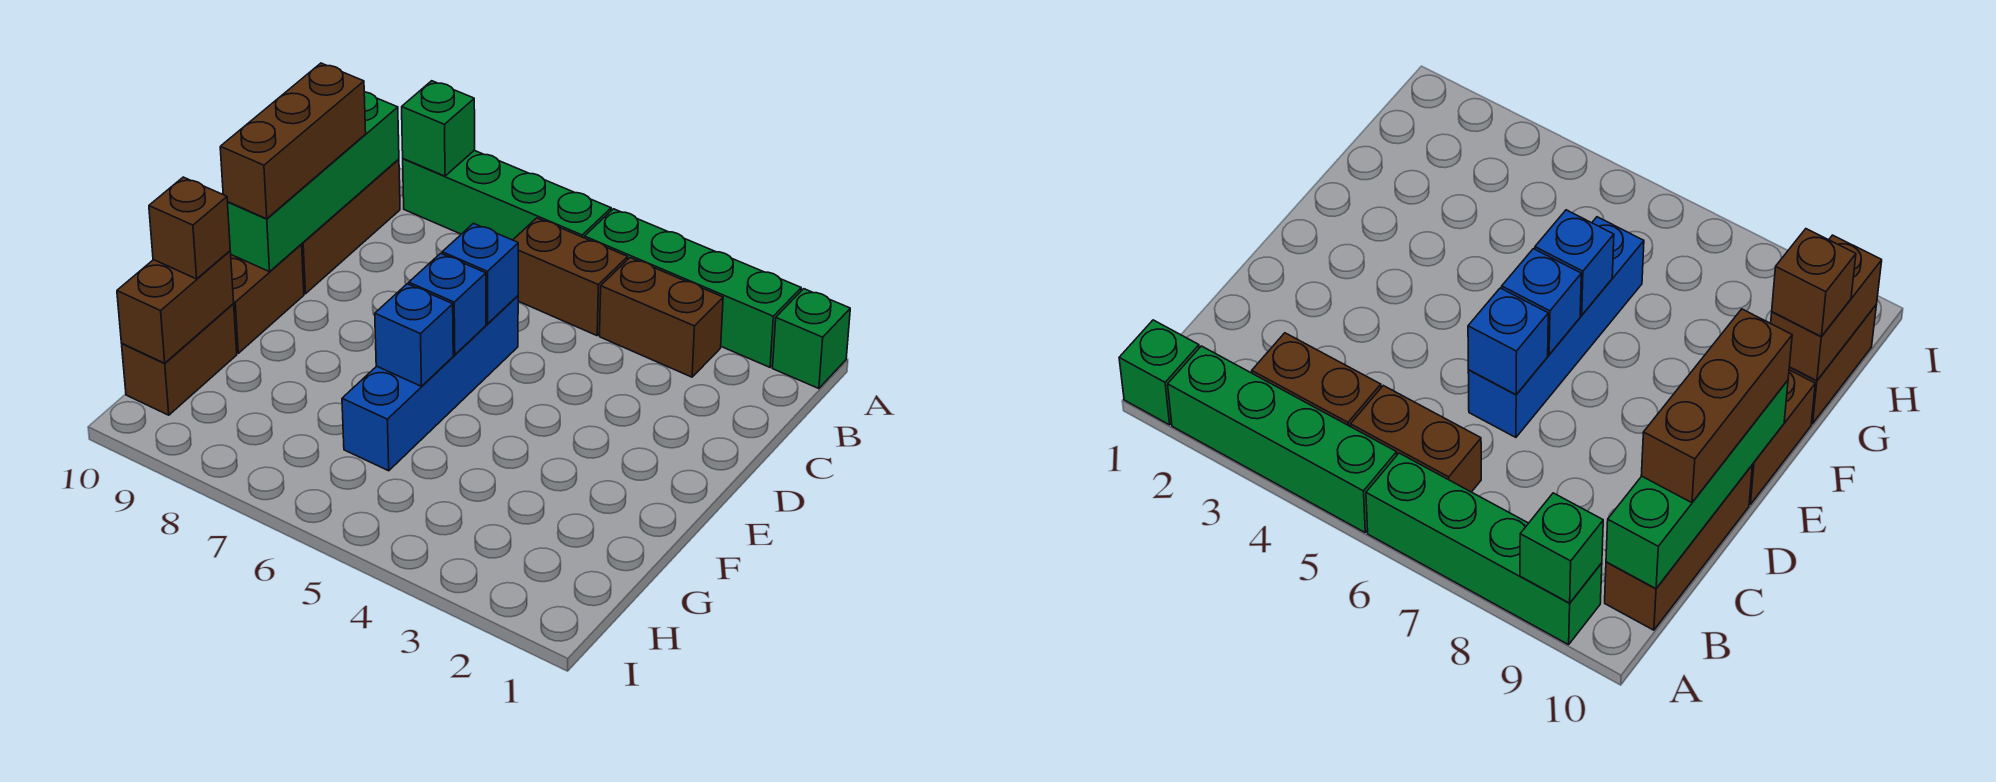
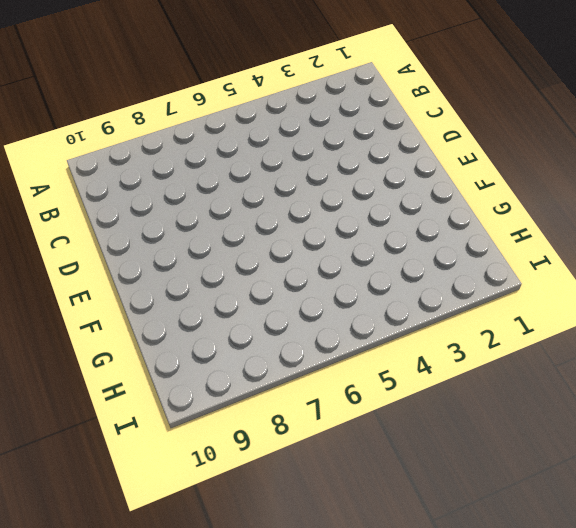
none -> green 1x1 brick [773,289,850,389]
none -> green 1x4 brick [584,209,801,367]
none -> green 1x4 brick [403,150,611,240]

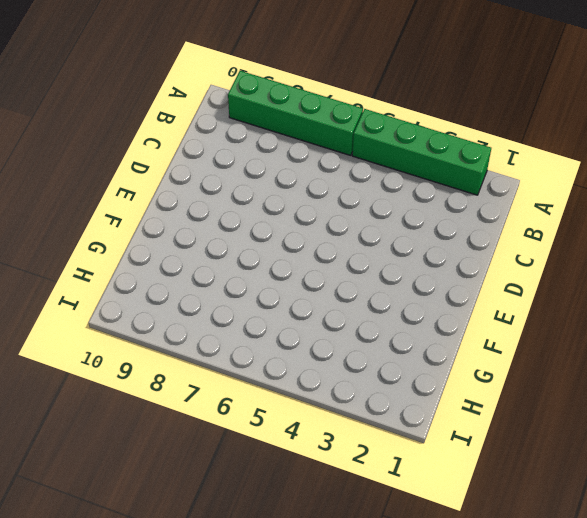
none -> green 1x1 brick [773,289,850,389]
none -> brown 1x2 brick [600,258,723,377]
none -> brown 1x2 brick [513,218,628,336]

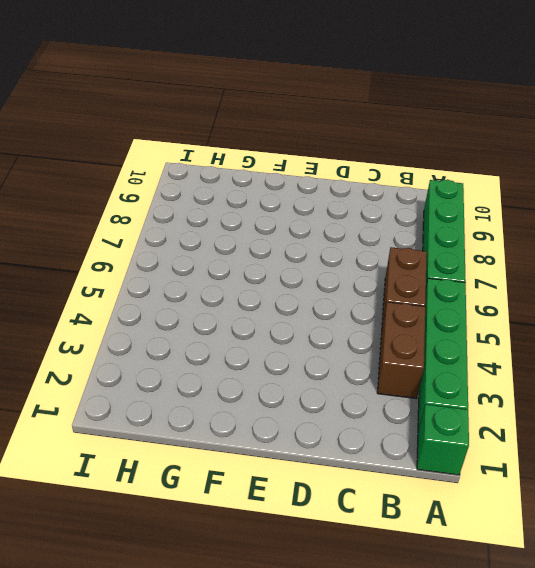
none -> brown 1x3 brick [301,159,400,294]
none -> blue 1x4 brick [342,296,518,471]
none -> brown 1x2 brick [231,245,304,353]

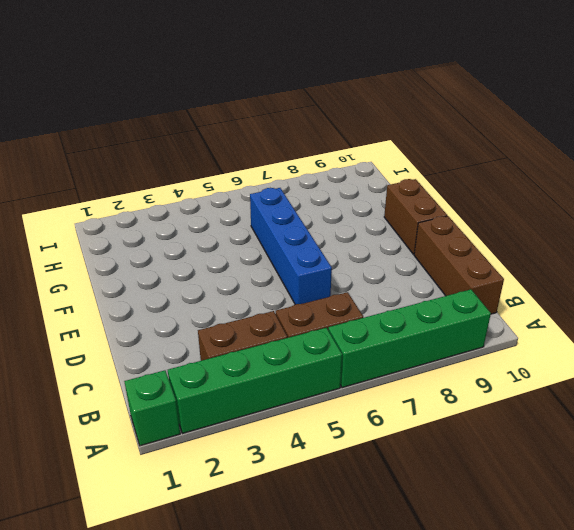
none -> brown 1x2 brick [122,304,237,415]
none -> green 1x1 brick [402,81,475,176]
none -> green 1x4 brick [227,92,399,272]

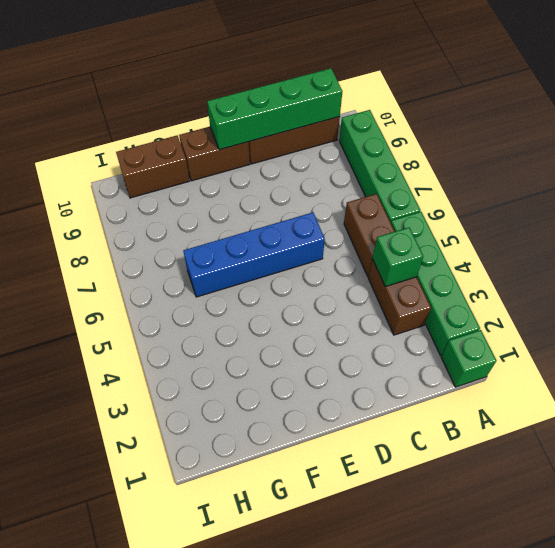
green 1x1 brick [372,228,423,287] -> green 1x1 brick moved to [402,81,475,176]
none -> blue 1x1 brick [442,223,518,324]
none -> blue 1x1 brick [409,253,486,355]
none -> blue 1x1 brick [375,284,453,386]

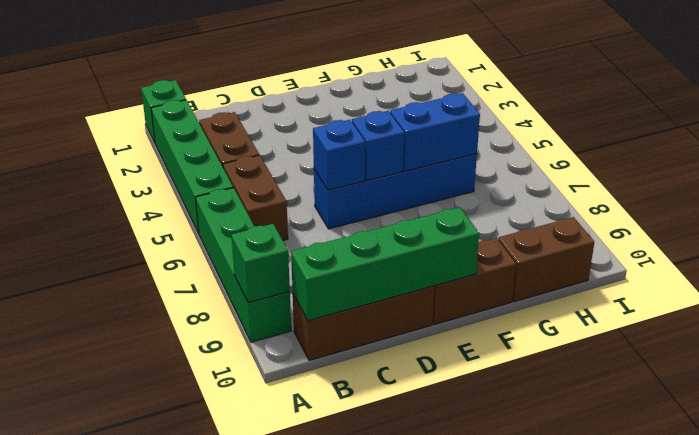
blue 1x2 brick [390,93,480,171] -> blue 1x1 brick [375,284,453,386]
none -> brown 1x2 brick [117,251,234,363]
none -> brown 1x3 brick [220,63,366,219]
none -> brown 1x1 brick [149,177,230,279]

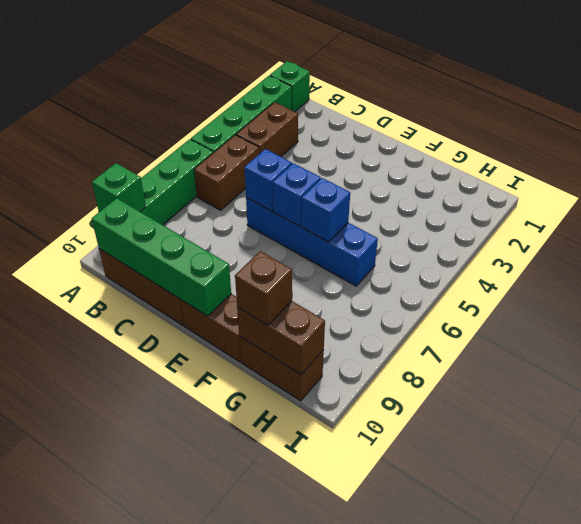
none -> brown 1x3 brick [220,63,366,219]

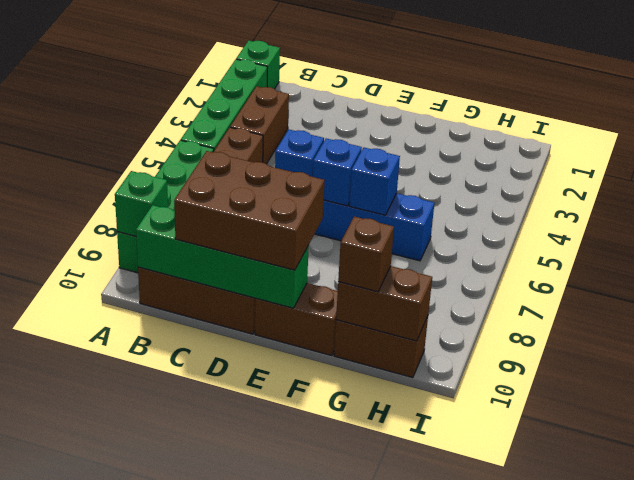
brown 2x3 brick [174,151,325,270] -> brown 1x3 brick [220,63,366,219]

